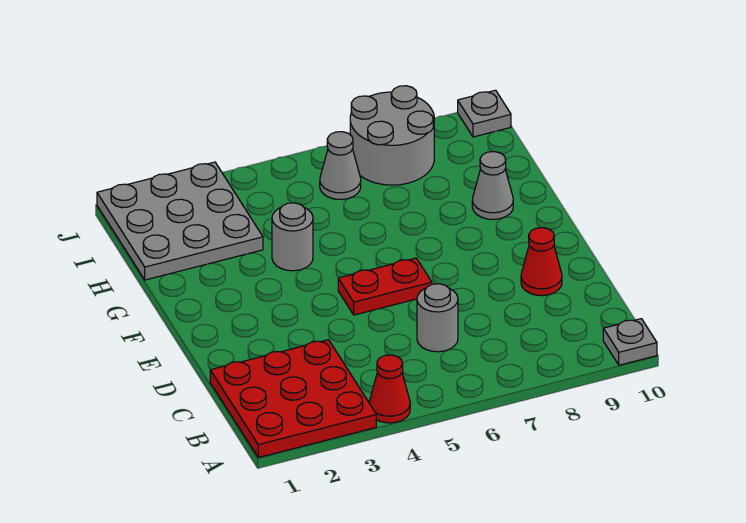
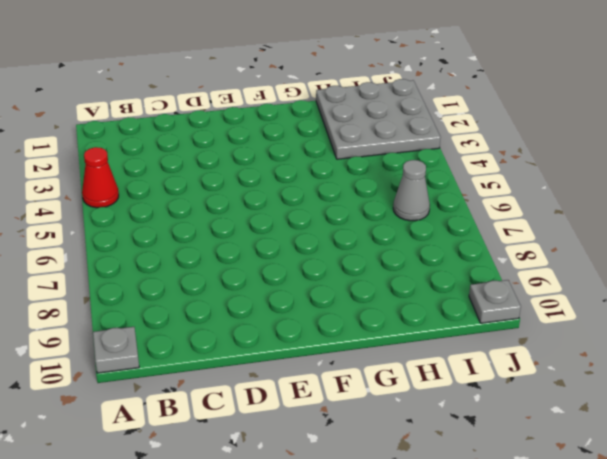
none -> red 3x3 plate [210,340,376,458]
none -> grey 1x1 round brick [417,284,458,352]
none -> red 1x1 cone [521,228,562,296]

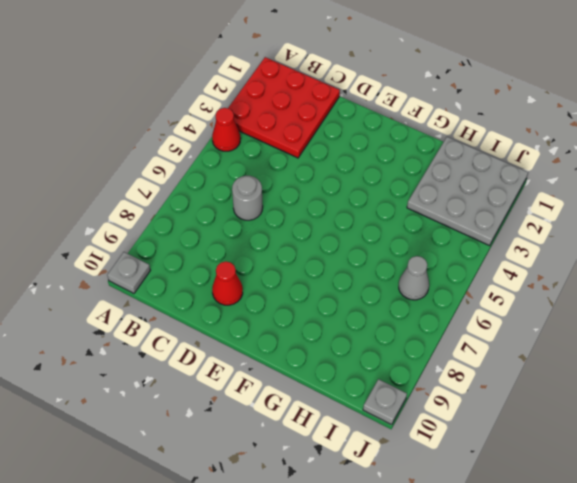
none -> red 1x2 plate [338,258,432,315]
none -> grey 1x1 round brick [272,203,313,271]
none -> grey 1x1 cone [472,152,513,219]

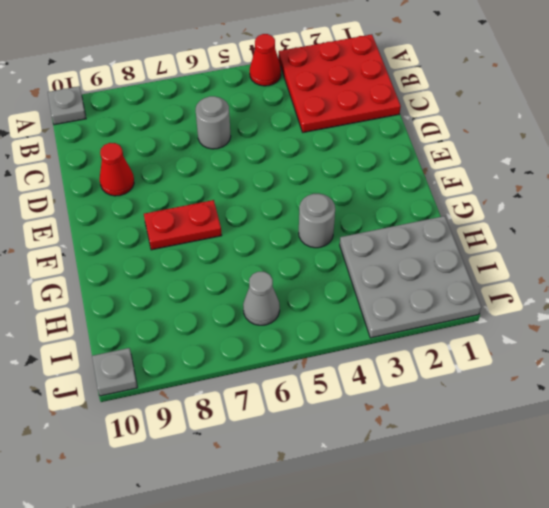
red 1x2 plate [144,200,222,250] -> red 1x2 plate moved to [338,258,432,315]
none -> grey 1x1 cone [472,152,513,219]
none -> grey 2x2 round brick [350,86,434,185]

